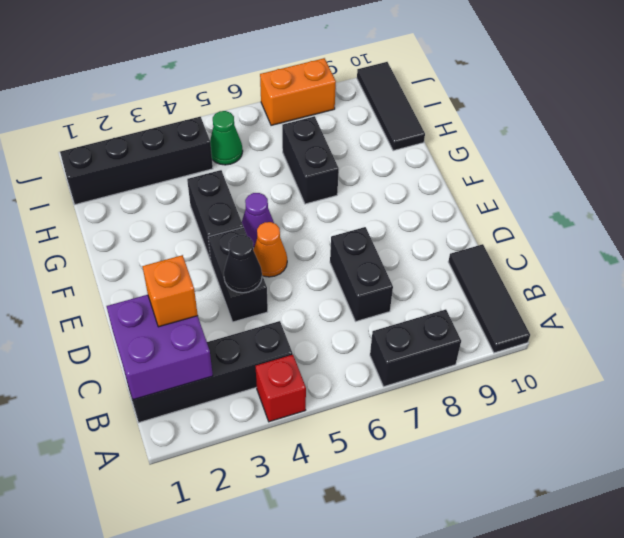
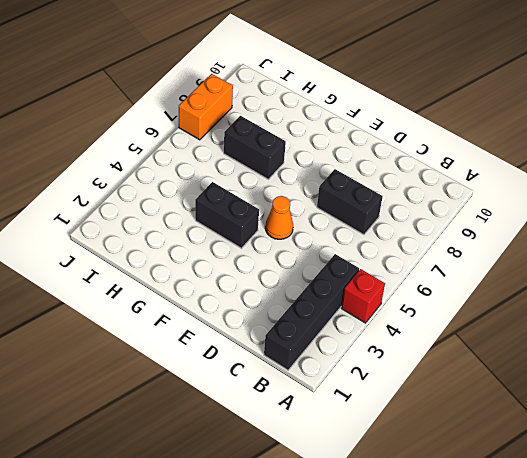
none -> black 1x2 brick [370,309,461,386]
none -> black 1x3 tile [448,244,530,353]
none -> black 1x2 brick [208,227,268,322]

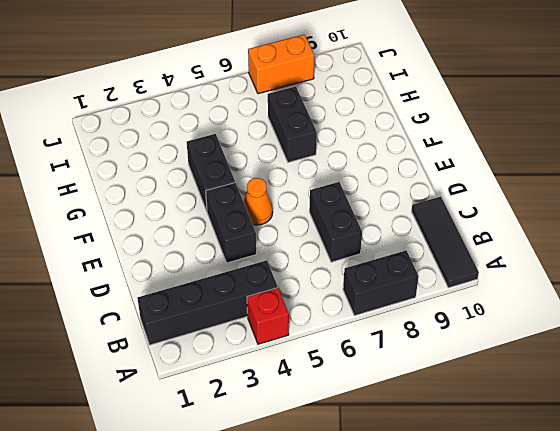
none -> purple 1x1 cone [242,193,274,247]
none -> black 1x3 tile [357,62,425,151]
none -> black 1x4 brick [60,117,213,204]

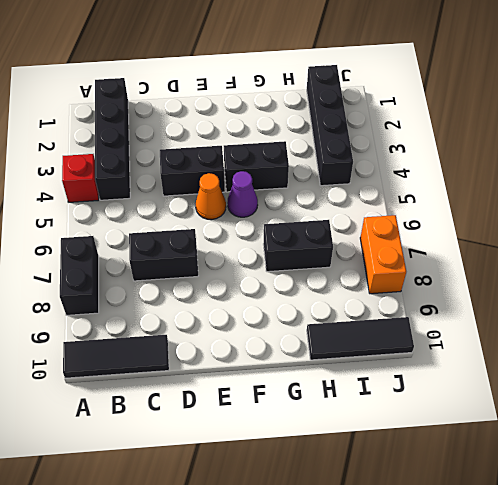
none -> green 1x1 cone [210,111,243,165]
none -> purple 2x2 brick [107,295,213,400]
none -> black 1x1 cone [224,235,262,293]

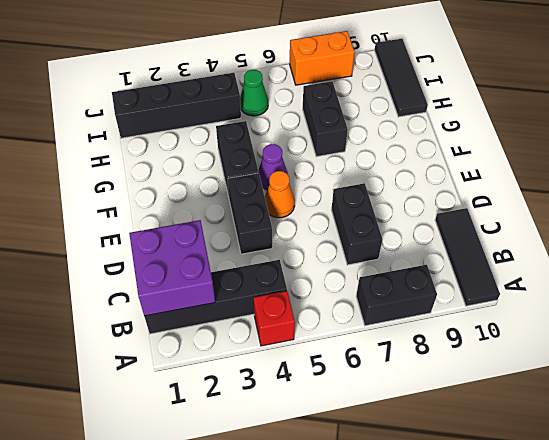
none -> black 1x1 cone [224,235,262,293]
none -> orange 1x1 brick [142,255,198,327]

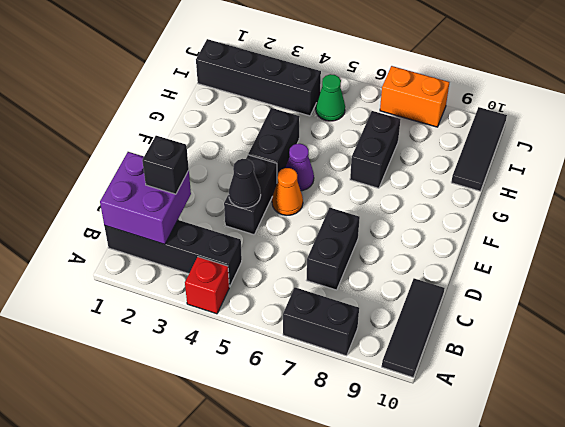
black 1x1 brick [142,136,189,194] -> orange 1x1 brick [142,255,198,327]

